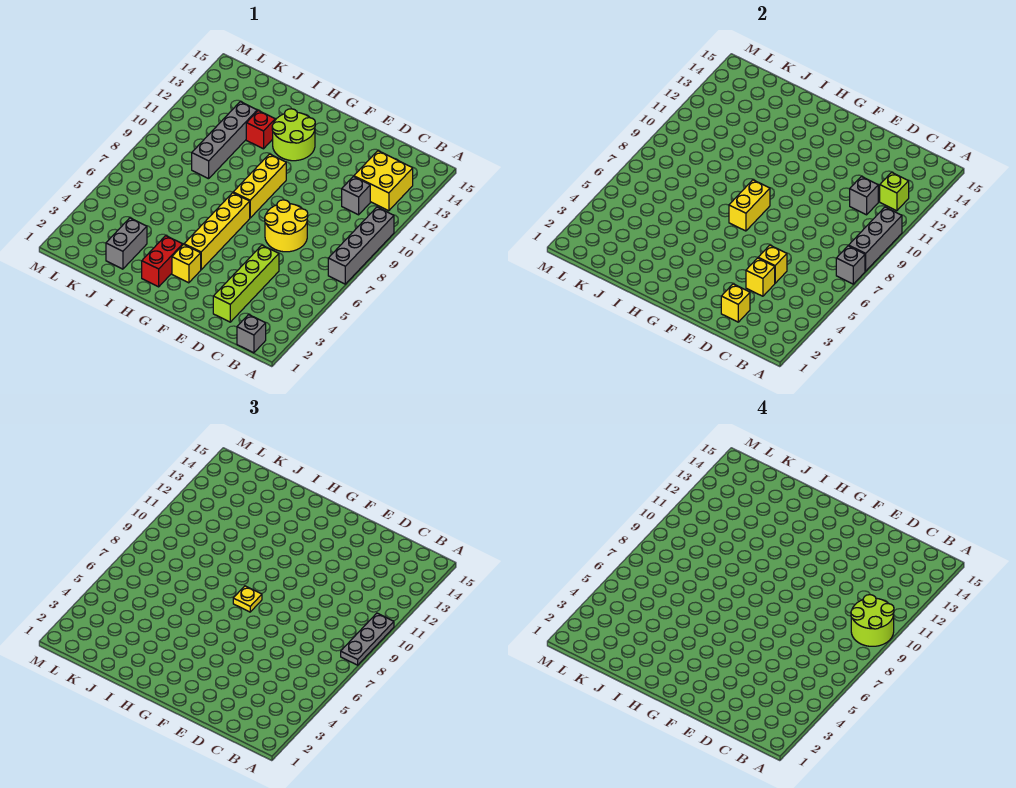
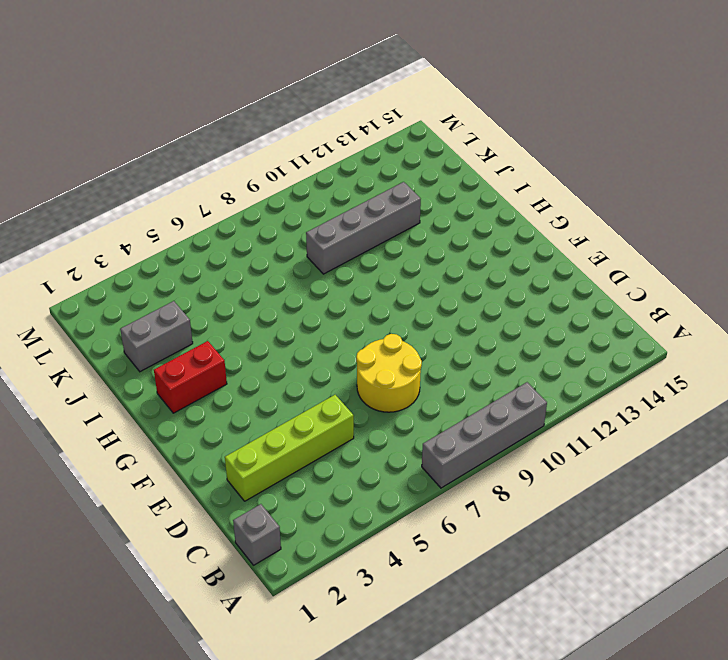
none -> yellow 2x2 brick [354,151,413,211]
none -> grey 1x1 brick [342,177,370,215]
none -> yellow 1x1 brick [172,244,201,283]

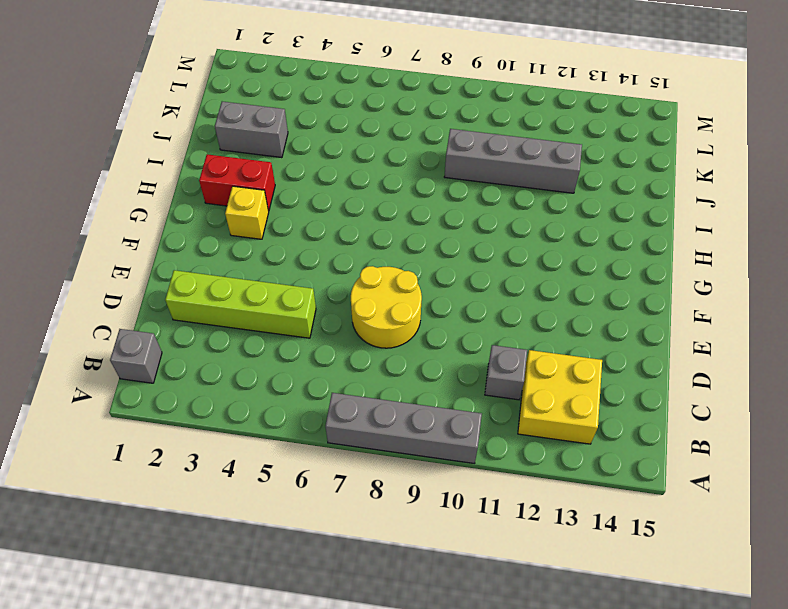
none -> yellow 1x4 brick [184,193,250,270]
none -> yellow 1x3 brick [233,154,286,218]
none -> lime 2x2 round brick [272,109,315,161]

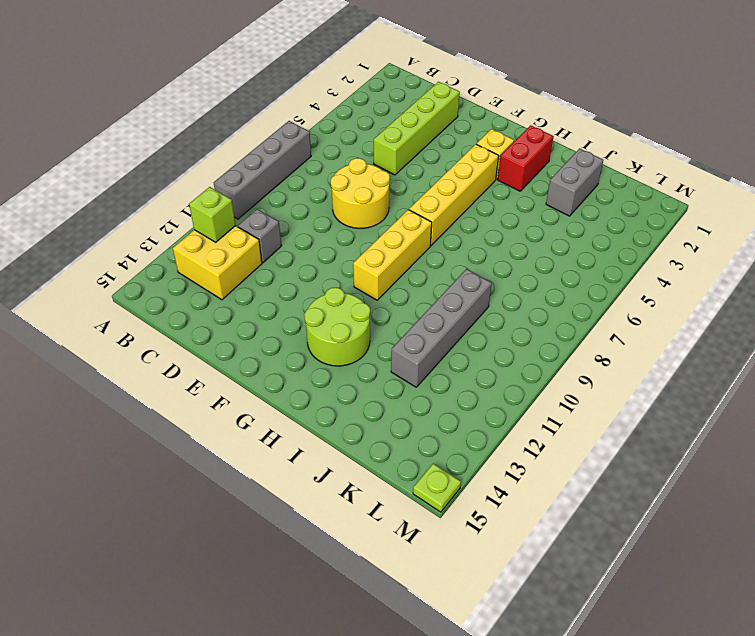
lime 1x1 plate [413,464,461,512] -> none
none -> grey 1x1 brick [237,315,266,353]
none -> red 1x1 brick [246,111,275,149]
none -> grey 1x1 brick [836,246,865,284]

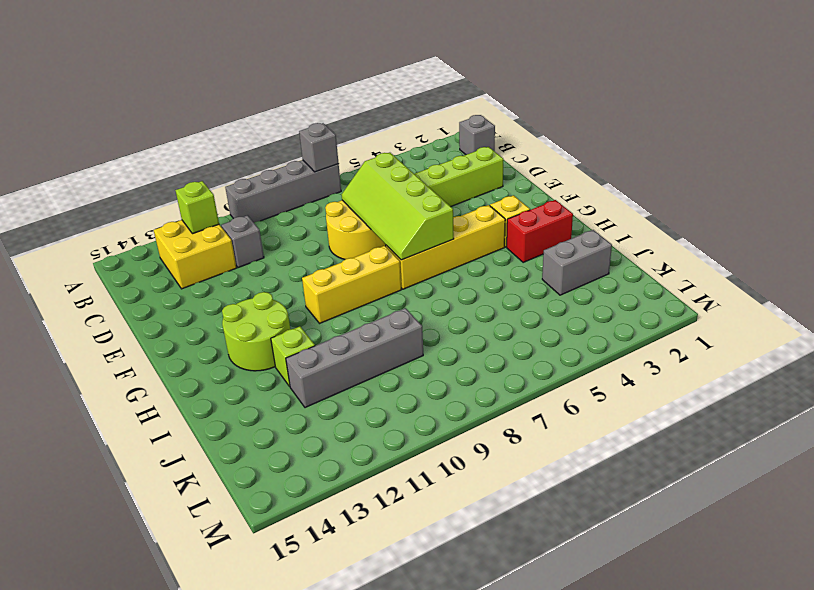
lime 2x4 slope [341,153,454,260] -> yellow 1x2 brick [729,180,770,231]
lime 1x1 brick [271,326,315,386] -> red 1x1 brick [246,111,275,149]
none -> grey 1x3 brick [849,207,902,271]
none -> grey 1x1 brick [850,177,878,215]
none -> yellow 1x1 brick [721,284,750,322]

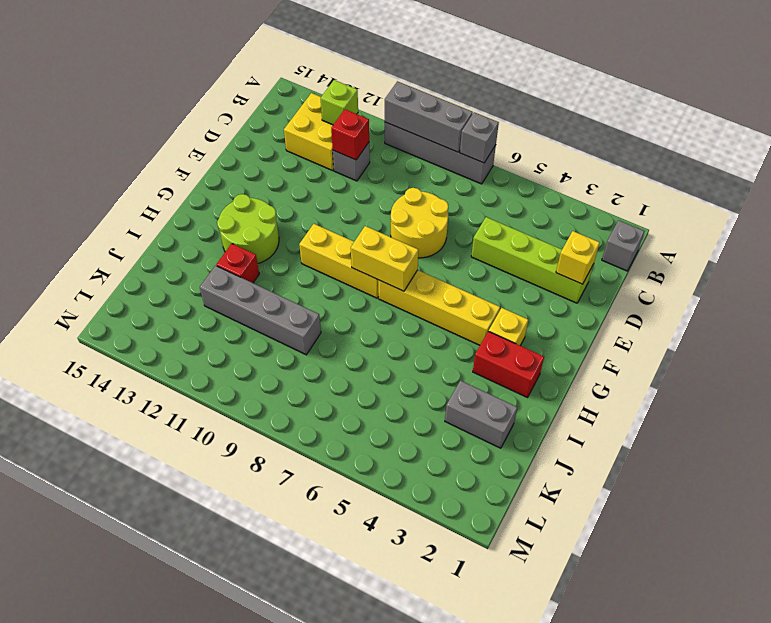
red 1x1 brick [331,109,369,160] -> grey 1x1 brick [850,177,878,215]
none -> yellow 1x1 brick [746,258,775,296]
none -> yellow 1x1 brick [758,245,787,283]
none -> grey 1x3 plate [341,613,394,665]

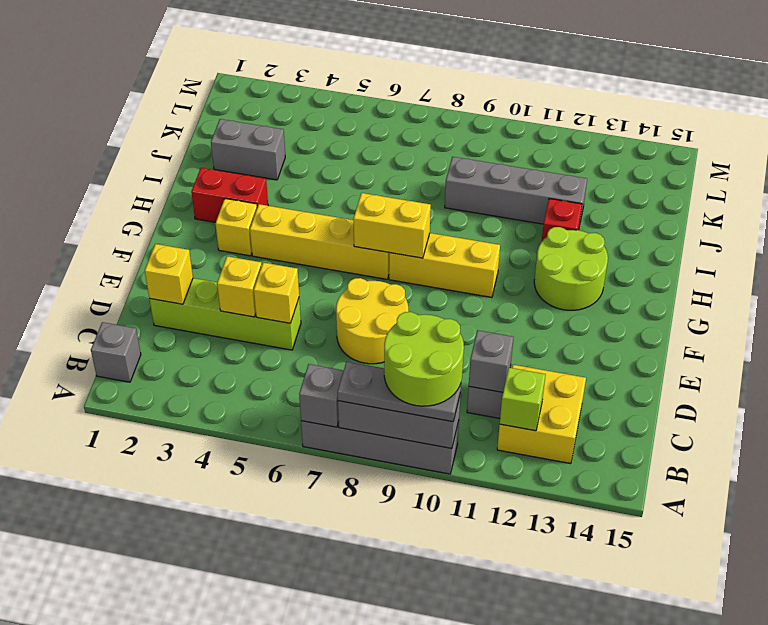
none -> yellow 1x1 plate [233,586,262,612]

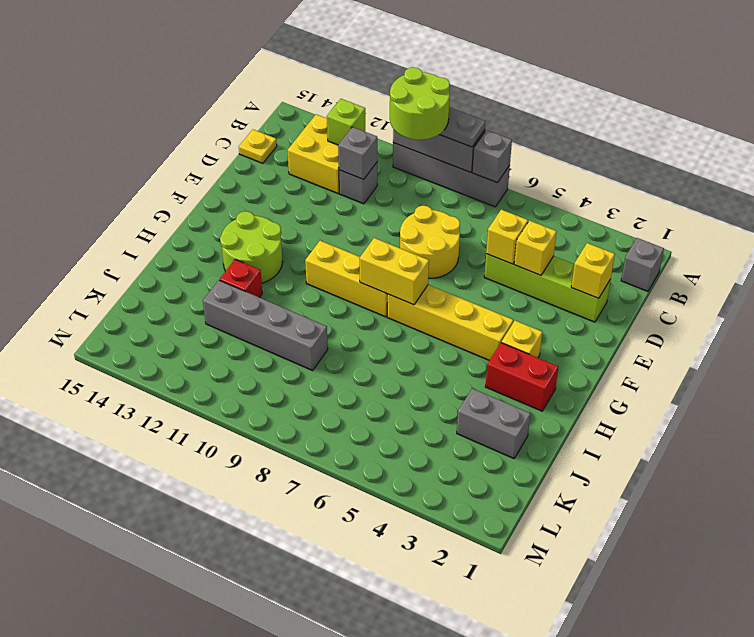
yellow 1x1 plate [239,130,277,163] -> yellow 1x1 plate moved to [233,586,262,612]

